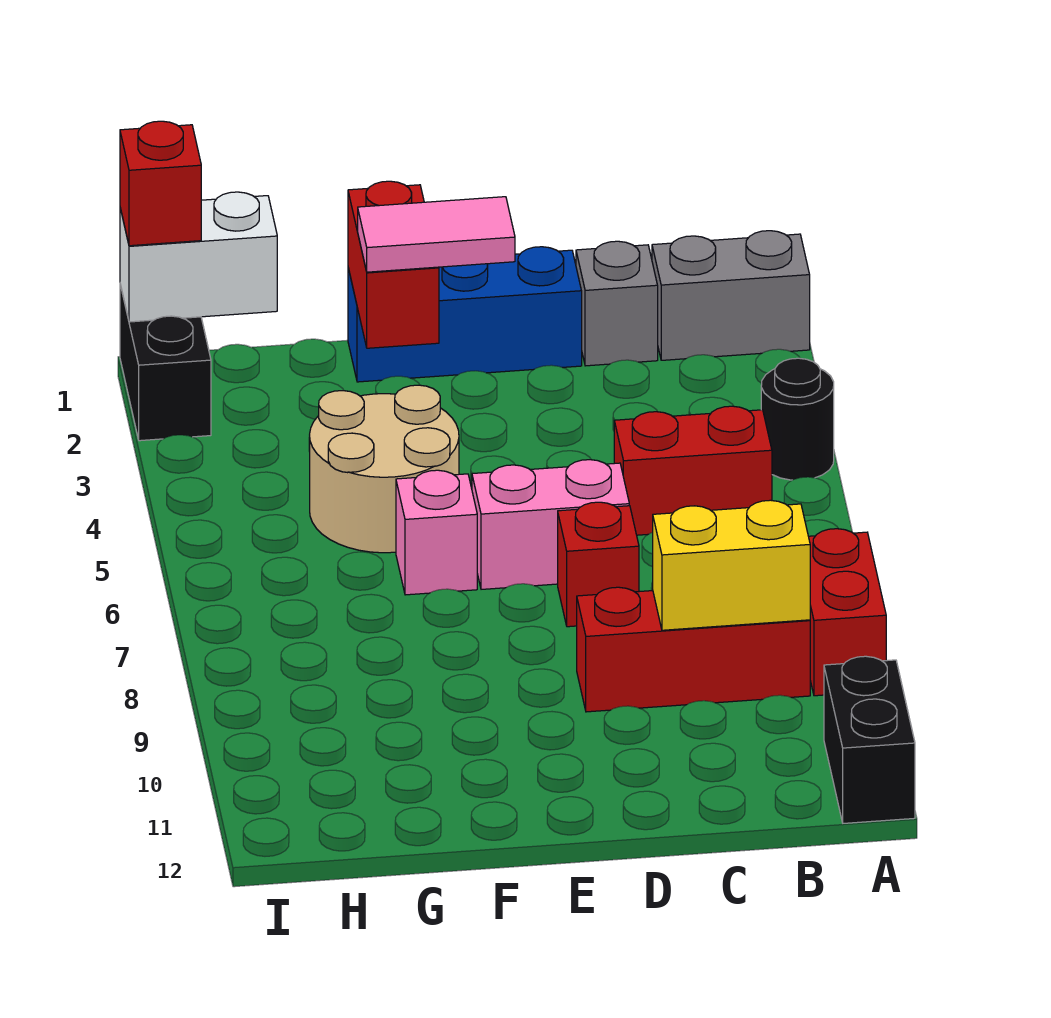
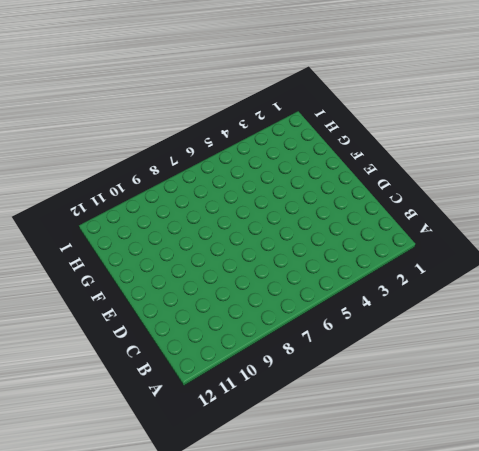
none -> grey 1x2 brick [652,231,810,360]
none -> black 1x1 round brick [761,358,834,480]
none -> red 1x2 brick [809,529,886,696]

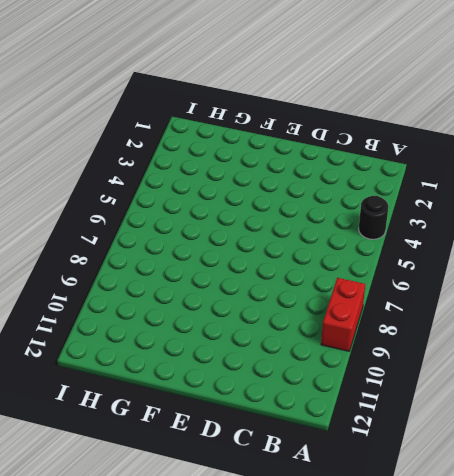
none -> grey 1x2 brick [652,231,810,360]
none -> black 1x2 brick [824,656,915,823]
none -> red 1x2 brick [614,406,772,535]

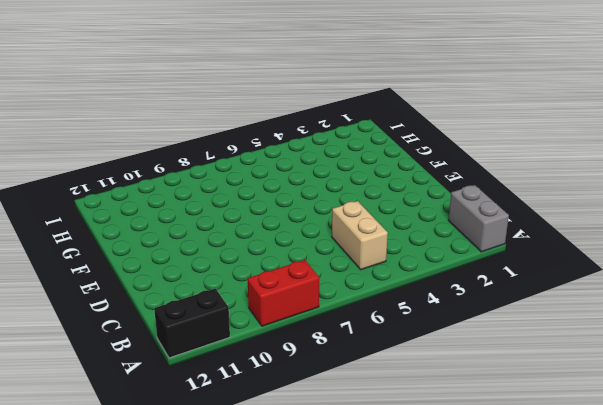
tan 1x2 brick [332,201,388,270] -> red 1x2 brick [614,406,772,535]
none -> black 1x1 round brick [761,358,834,480]
none -> red 1x3 brick [577,587,810,712]
none -> grey 1x1 brick [576,241,658,366]

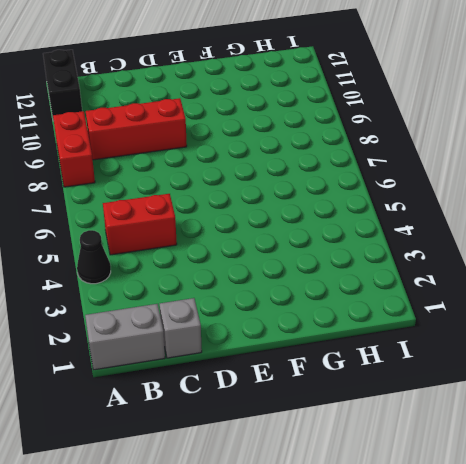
black 1x1 cone [77,230,111,284] -> black 1x1 round brick [761,358,834,480]
none -> blue 1x3 brick [348,247,582,382]
none -> pink 1x2 brick [472,460,629,589]
none -> red 1x1 brick [558,502,639,627]

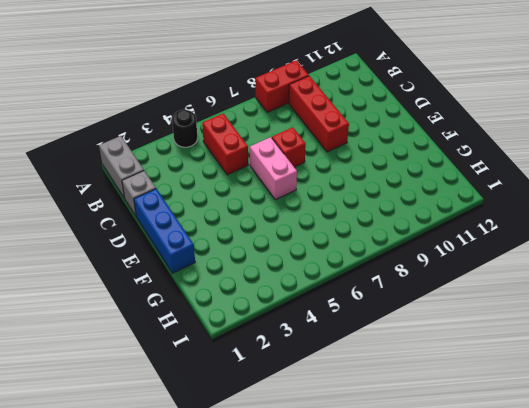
none -> black 1x2 brick [824,656,915,823]
none -> tan 2x2 round brick [310,385,459,553]
none -> pink 1x1 brick [396,470,477,595]

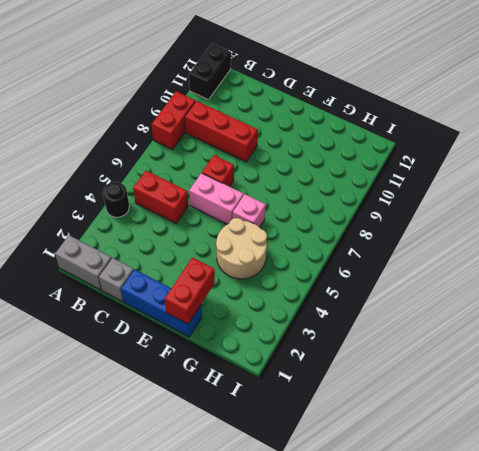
none -> black 1x2 brick [120,284,211,441]
none -> yellow 1x2 brick [653,500,810,630]
none -> white 1x2 brick [120,192,277,322]

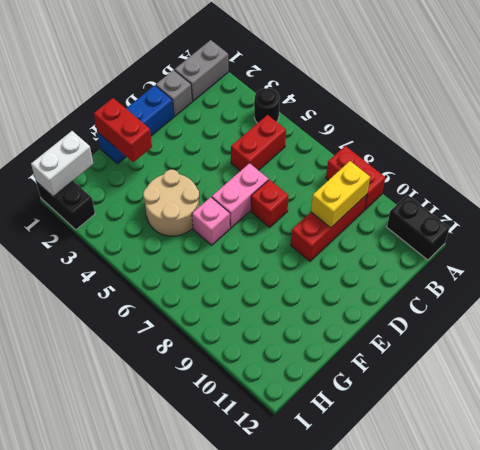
none -> pink 1x2 tile [358,197,515,272]
none -> red 1x1 brick [120,121,201,246]

